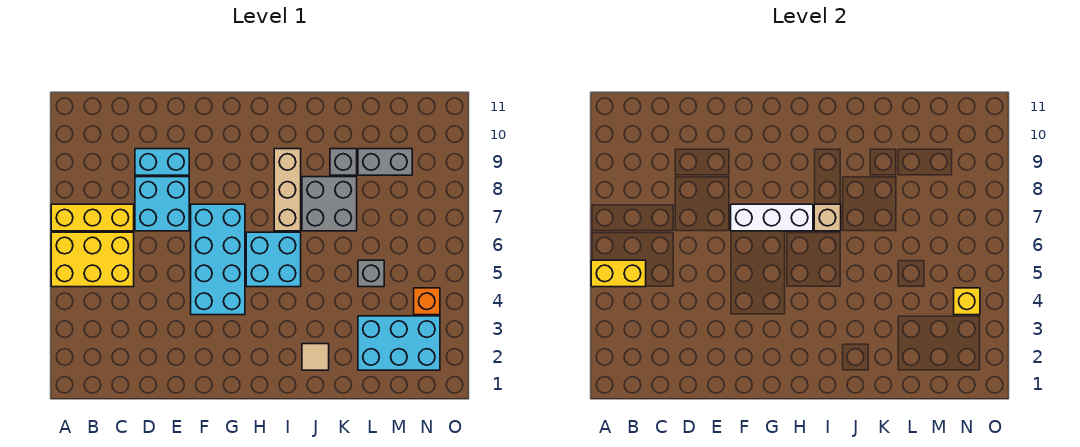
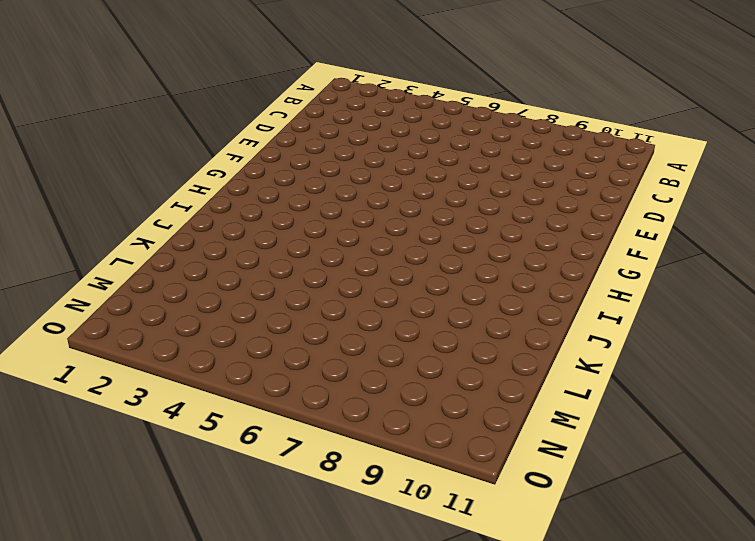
none -> yellow 2x3 brick [51,232,134,287]
none -> yellow 1x3 brick [51,204,134,231]
none -> cyan 2x2 brick [135,177,189,231]

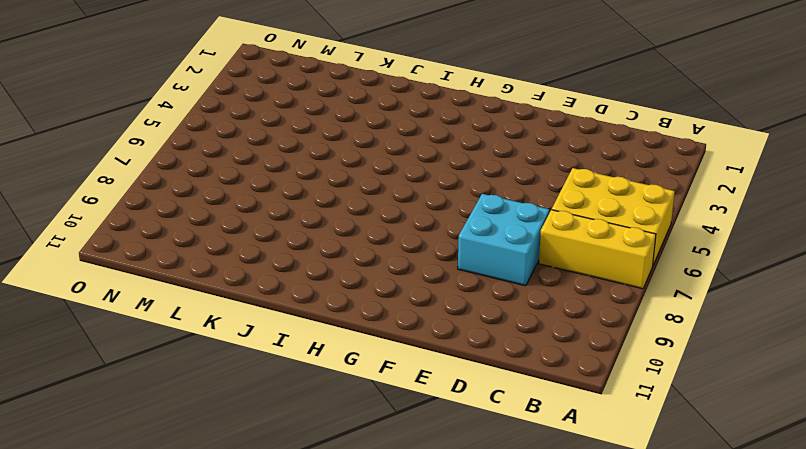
none -> cyan 1x2 brick [135,149,189,175]
none -> cyan 2x4 brick [191,204,245,315]
none -> cyan 2x2 brick [246,232,301,287]

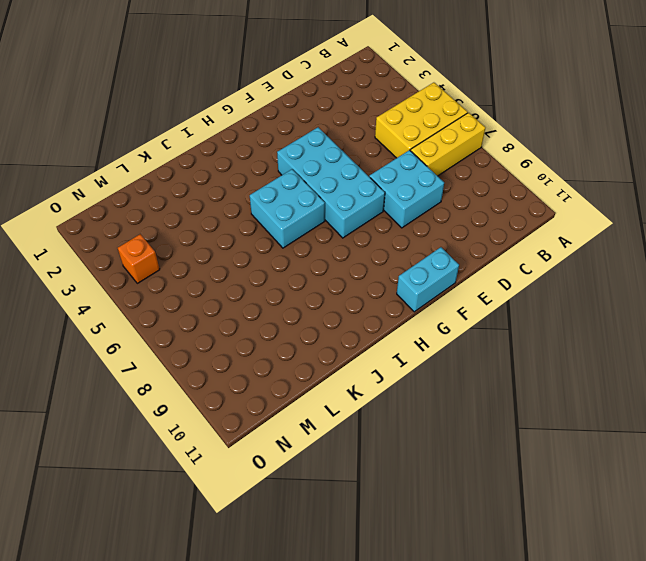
cyan 1x2 brick [397,247,459,312] -> cyan 1x2 brick moved to [135,149,189,175]
none -> tan 1x3 brick [274,149,301,231]
none -> tan 1x1 tile [302,344,329,370]
none -> grey 2x2 brick [302,177,357,231]

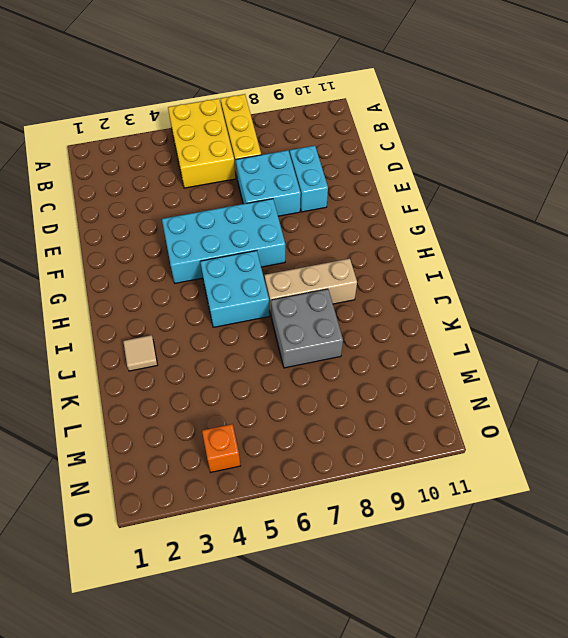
none -> grey 1x1 brick [330,149,357,175]
none -> cyan 2x3 brick [358,316,440,370]
none -> grey 1x1 brick [358,260,384,287]

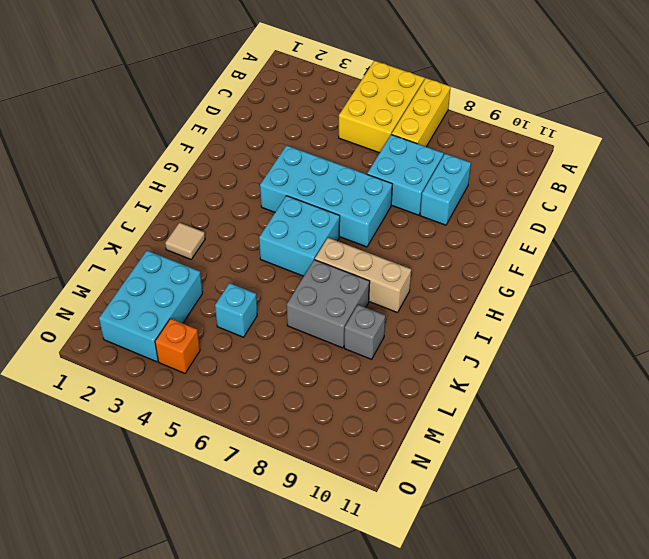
cyan 1x1 brick [215,283,257,337] -> grey 1x1 brick [358,260,384,287]
none -> grey 1x2 brick [358,149,412,175]
none -> yellow 1x2 brick [591,260,646,287]
none -> white 1x3 brick [731,204,813,231]

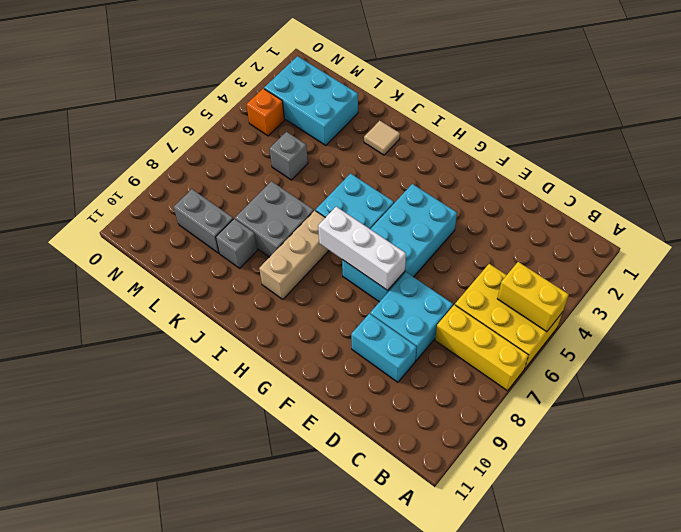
none -> tan 1x1 brick [814,204,841,231]
none -> yellow 1x1 brick [954,288,980,315]

